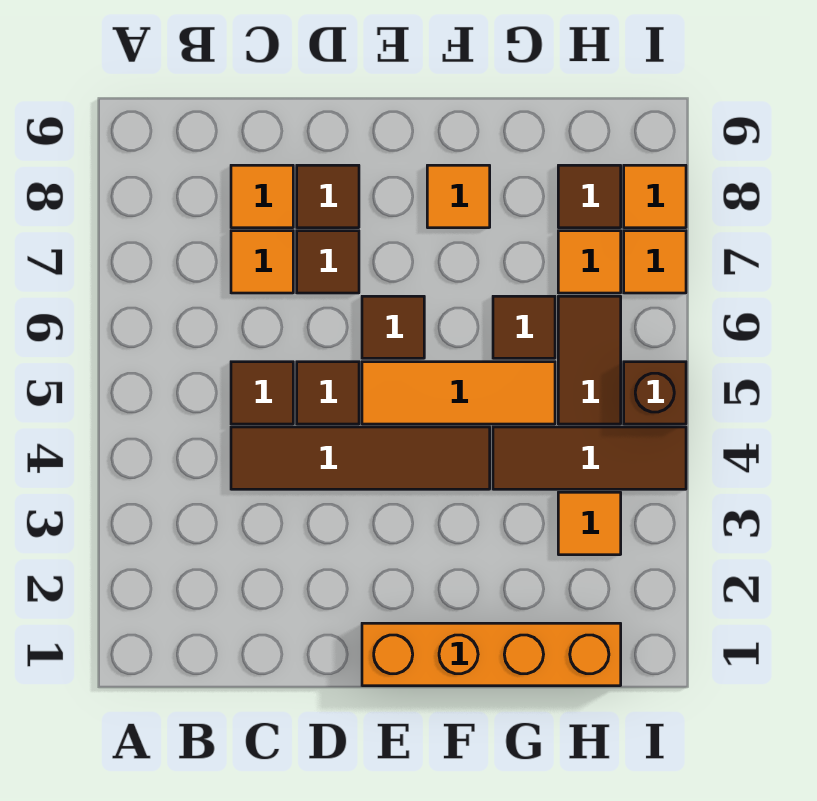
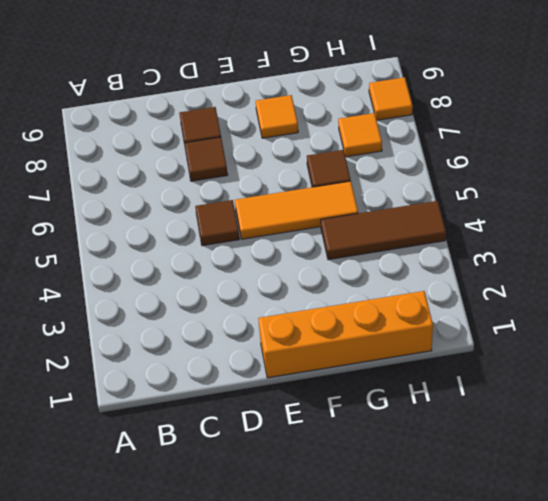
none -> brown 1x4 tile [231,427,490,489]
none -> brown 1x1 tile [231,362,293,424]
none -> orange 1x1 tile [231,231,293,293]

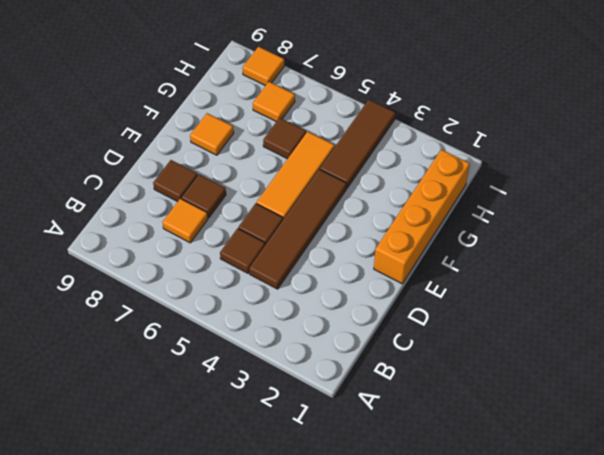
none -> orange 1x1 tile [231,165,293,228]
none -> brown 1x1 tile [362,296,424,358]
none -> orange 1x1 tile [558,492,621,555]

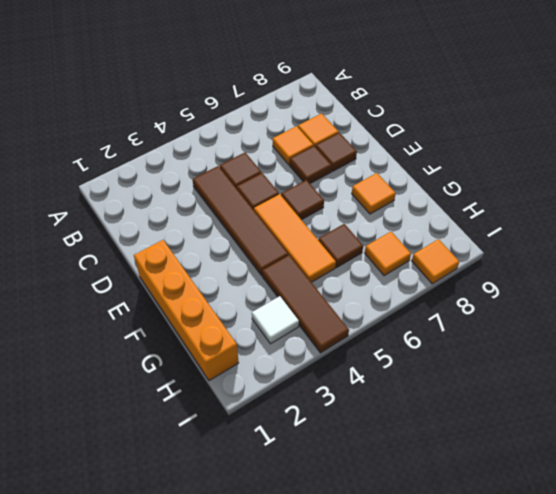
white 1x1 tile [252,296,299,344] -> orange 1x1 tile [558,492,621,555]
none -> brown 1x2 tile [558,296,621,424]
none -> brown 1x1 tile [558,165,621,228]
none -> brown 1x1 brick [624,362,686,424]

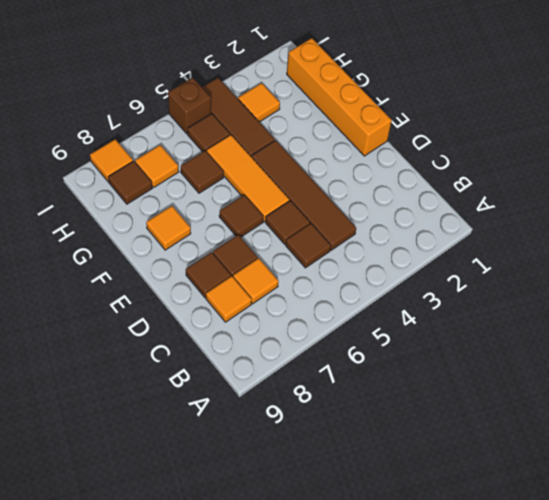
brown 1x1 tile [188,114,230,152] -> brown 1x2 tile [558,296,621,424]
none -> orange 1x1 tile [624,231,686,293]

